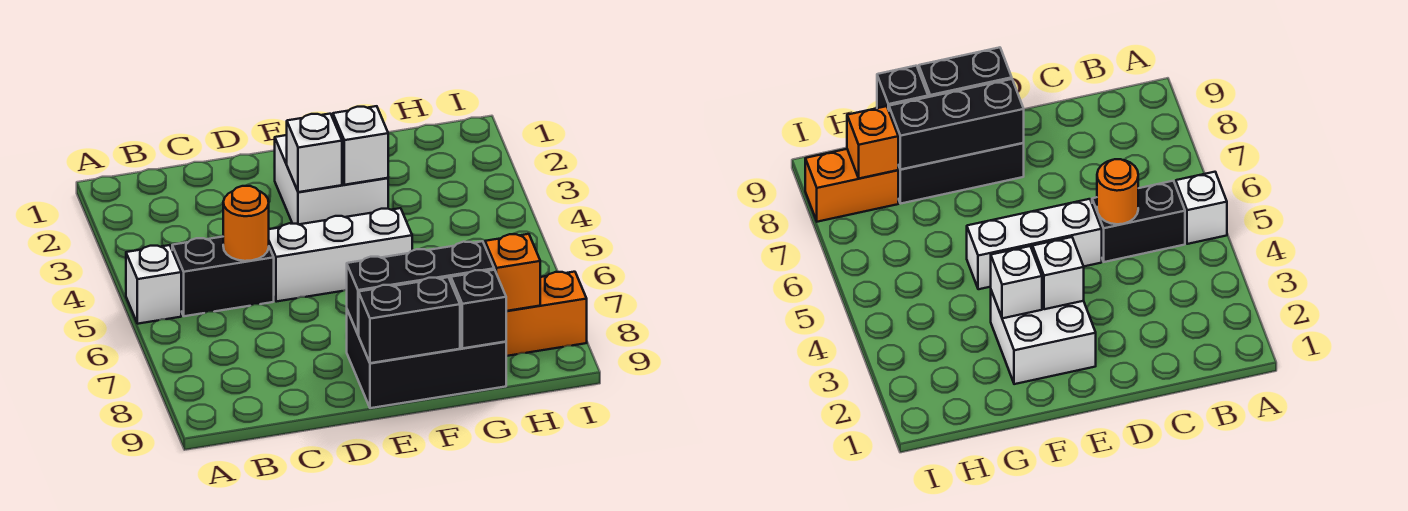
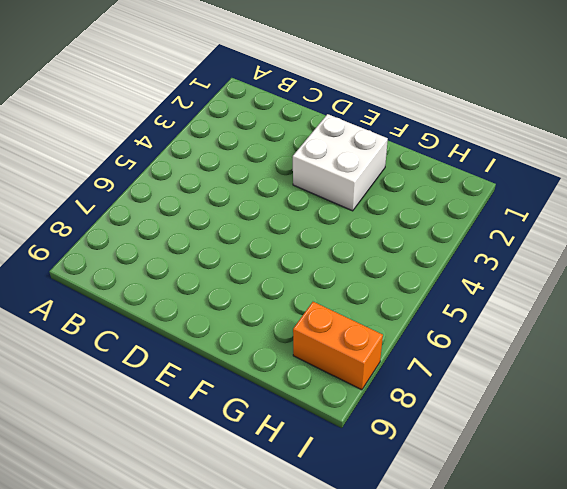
none -> white 1x1 brick [126,245,181,324]
none -> black 1x2 brick [172,237,274,316]
none -> white 1x3 brick [269,208,412,302]

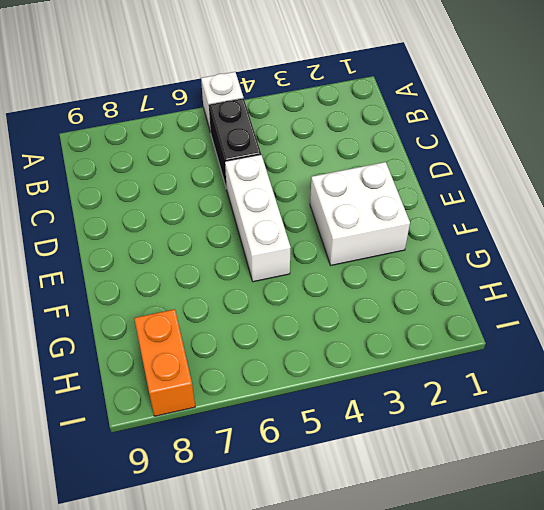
none -> black 2x3 brick [347,310,506,408]
none -> orange 1x1 round brick [223,186,269,261]
none -> white 1x1 brick [287,114,342,192]

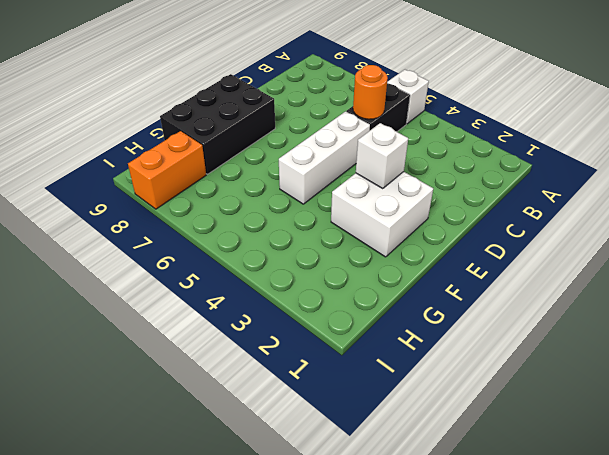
none -> black 1x3 brick [347,241,494,335]
none -> black 1x2 brick [359,277,460,363]
none -> white 1x1 brick [333,106,388,185]

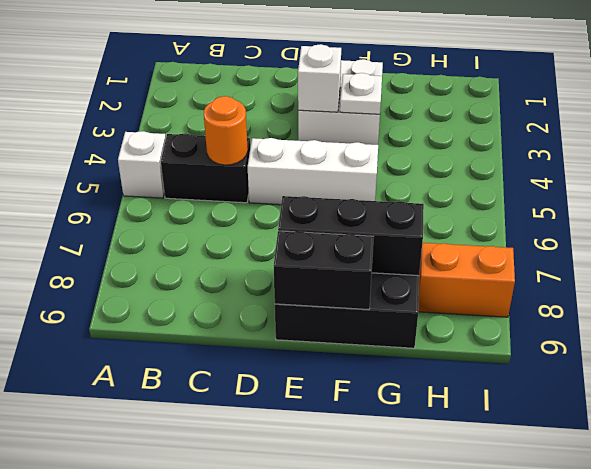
white 1x1 plate [340,73,382,114] -> white 1x1 brick [333,106,388,185]
none -> black 1x1 brick [451,270,506,348]
none -> orange 1x1 brick [485,234,540,311]

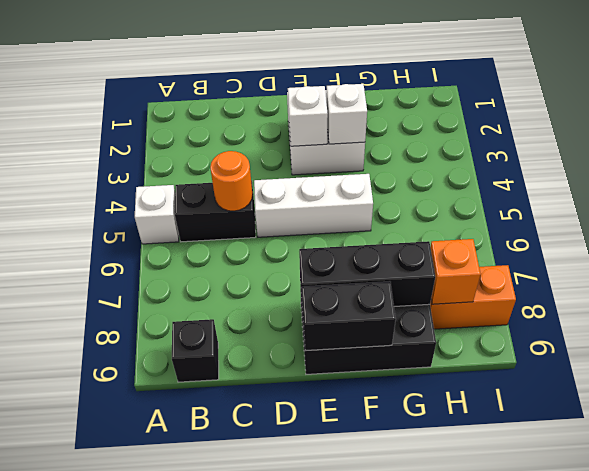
black 1x1 brick [172,319,219,382] -> black 1x1 brick moved to [451,270,506,348]

